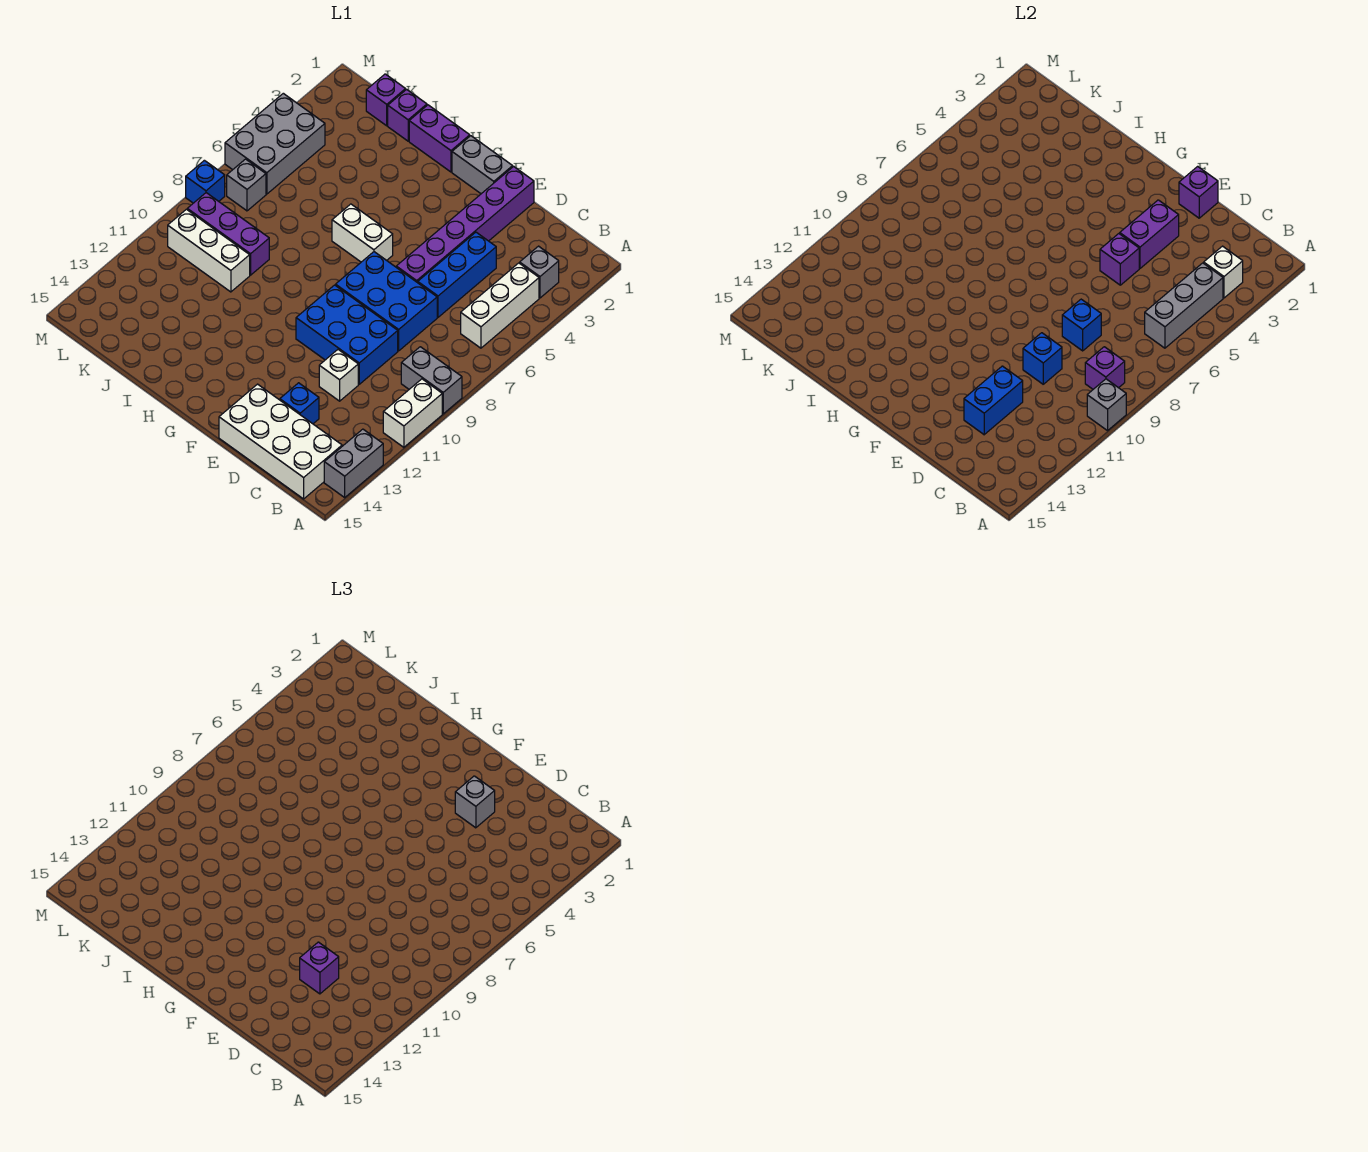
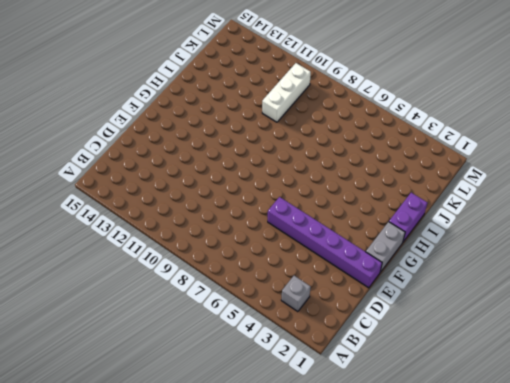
none -> grey 1x2 brick [401,347,462,414]
none -> white 1x2 brick [383,379,442,447]
none -> grey 1x2 brick [324,429,383,497]
none -> white 1x3 brick [461,263,539,348]

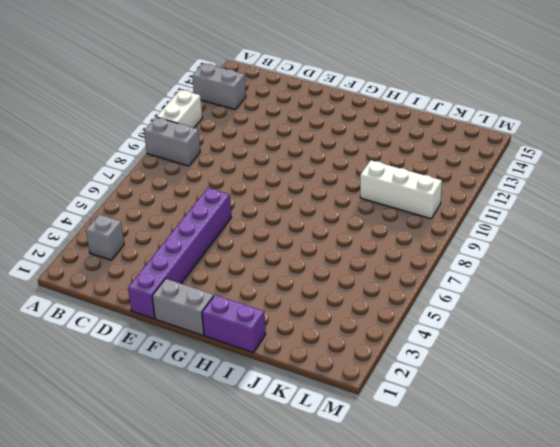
grey 1x2 brick [192,63,246,110] -> grey 1x2 brick turned to [324,429,383,497]
none -> white 1x3 brick [461,263,539,348]
none -> white 2x4 brick [219,384,342,499]
none -> blue 1x3 brick [418,232,496,317]
none -> blue 2x3 brick [336,252,437,351]

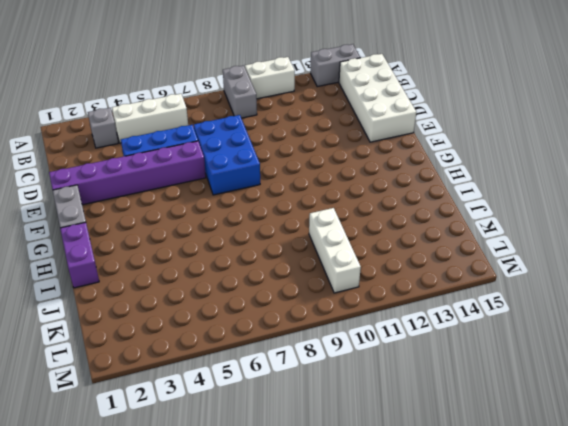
none -> blue 2x3 brick [296,285,398,384]
none -> white 1x1 brick [319,350,358,401]
none -> blue 1x1 brick [280,383,319,424]
none -> white 1x2 brick [332,204,393,262]

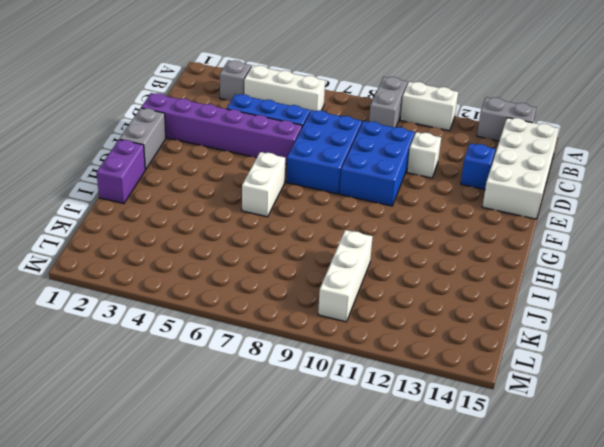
none -> purple 1x1 brick [388,89,427,141]
none -> purple 1x3 brick [187,193,269,275]
none -> purple 1x1 brick [366,74,406,126]
none -> grey 2x3 brick [225,93,325,194]

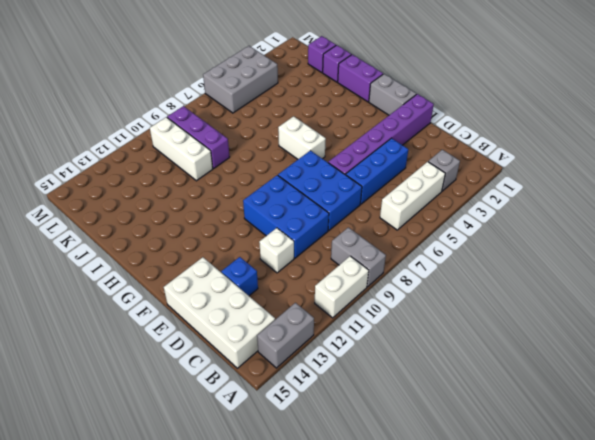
none -> grey 1x1 brick [227,159,266,211]
none -> blue 1x1 brick [186,160,225,203]
none -> grey 1x1 brick [1087,379,1126,431]
none -> white 1x1 brick [1204,246,1243,298]

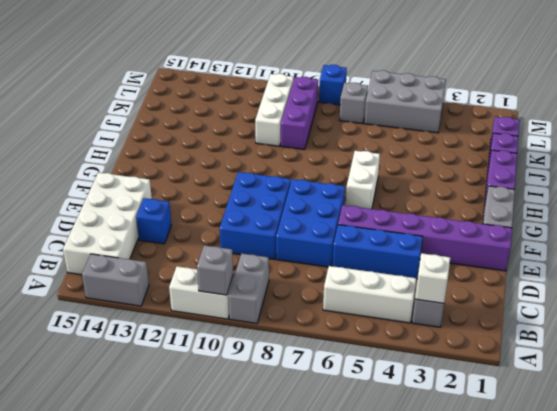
none -> white 1x1 brick [319,350,358,401]
none -> grey 1x3 brick [1145,263,1223,348]
none -> purple 1x1 brick [1085,347,1125,389]
none -> blue 1x1 brick [1062,299,1101,351]

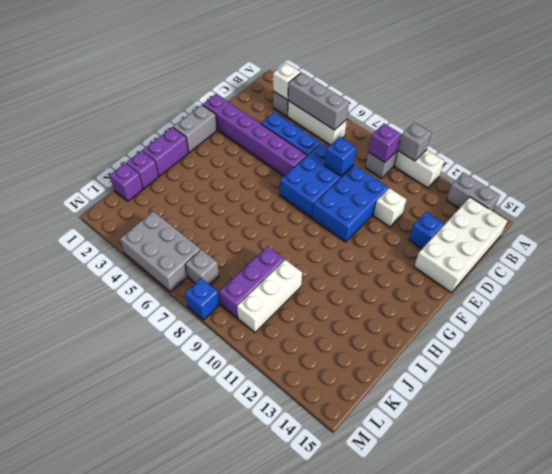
none -> white 1x2 brick [332,204,393,262]
none -> blue 1x1 brick [1023,333,1062,384]
none -> blue 1x2 brick [964,366,1023,435]
none -> purple 1x1 brick [1179,166,1218,218]

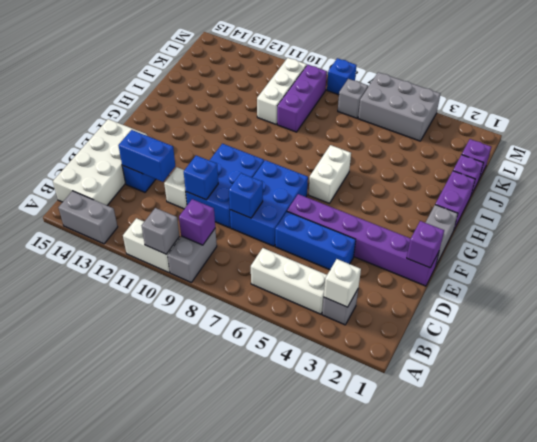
none -> grey 1x3 brick [1145,263,1223,348]
none -> purple 1x2 brick [1120,200,1179,268]
none -> purple 1x1 brick [1100,234,1139,285]
none -> purple 1x1 brick [300,942,339,994]

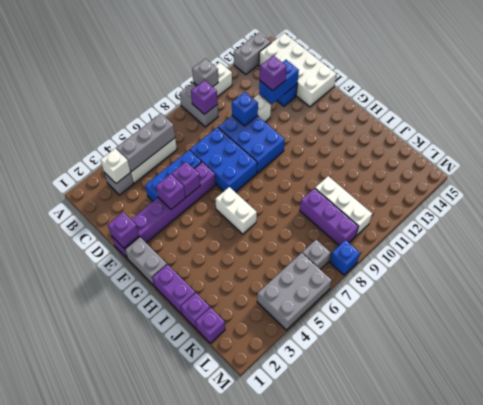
purple 1x1 brick [156,174,185,209] -> purple 1x2 brick [1120,200,1179,268]
none -> blue 1x1 brick [1062,299,1101,351]
none -> grey 1x1 brick [455,776,495,828]

